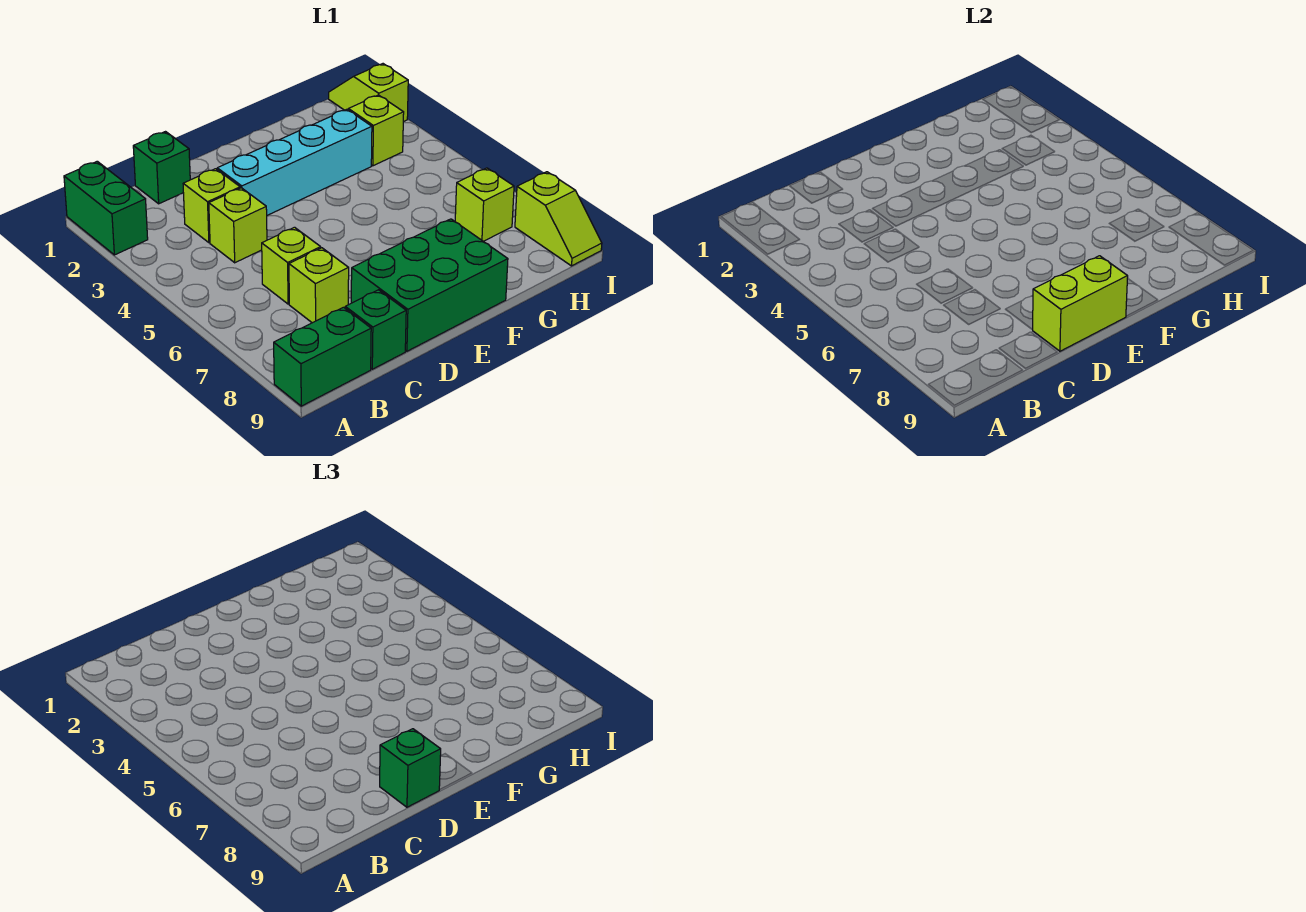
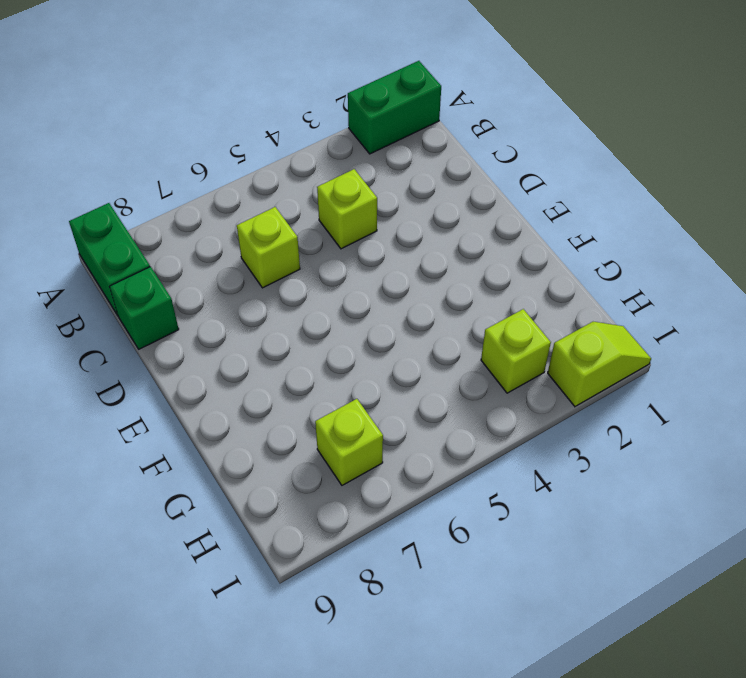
none -> green 1x1 brick [133,132,190,204]
none -> lime 1x1 brick [183,169,240,243]
none -> lime 1x1 brick [289,248,349,323]

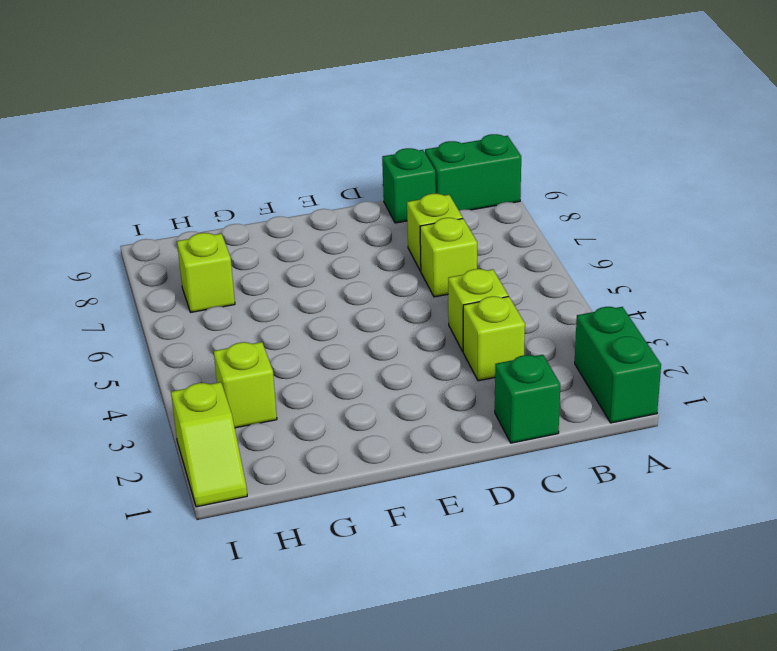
none -> cyan 1x4 brick [217,109,372,215]
none -> green 2x3 brick [351,219,508,351]
none -> lime 1x2 slope [515,172,602,266]

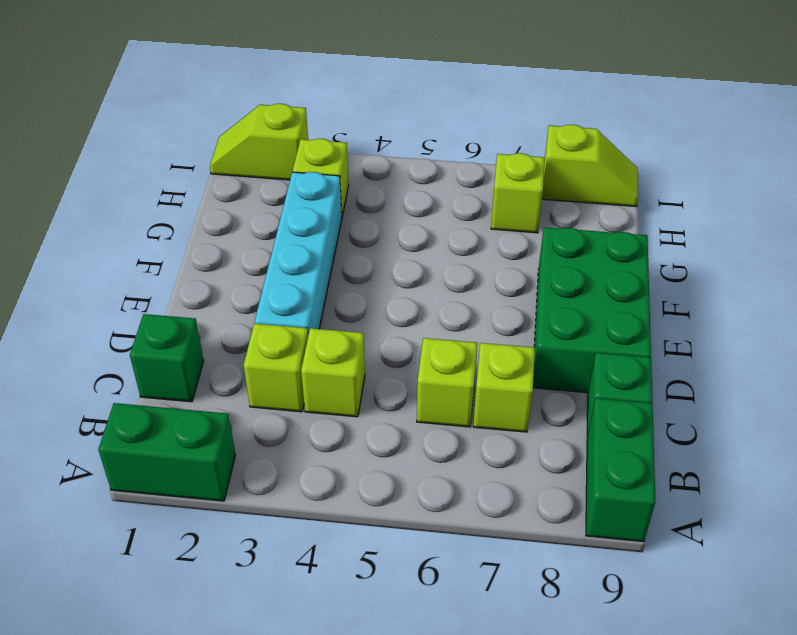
none -> lime 1x2 brick [1033,256,1128,351]
none -> green 1x1 brick [380,729,441,807]

